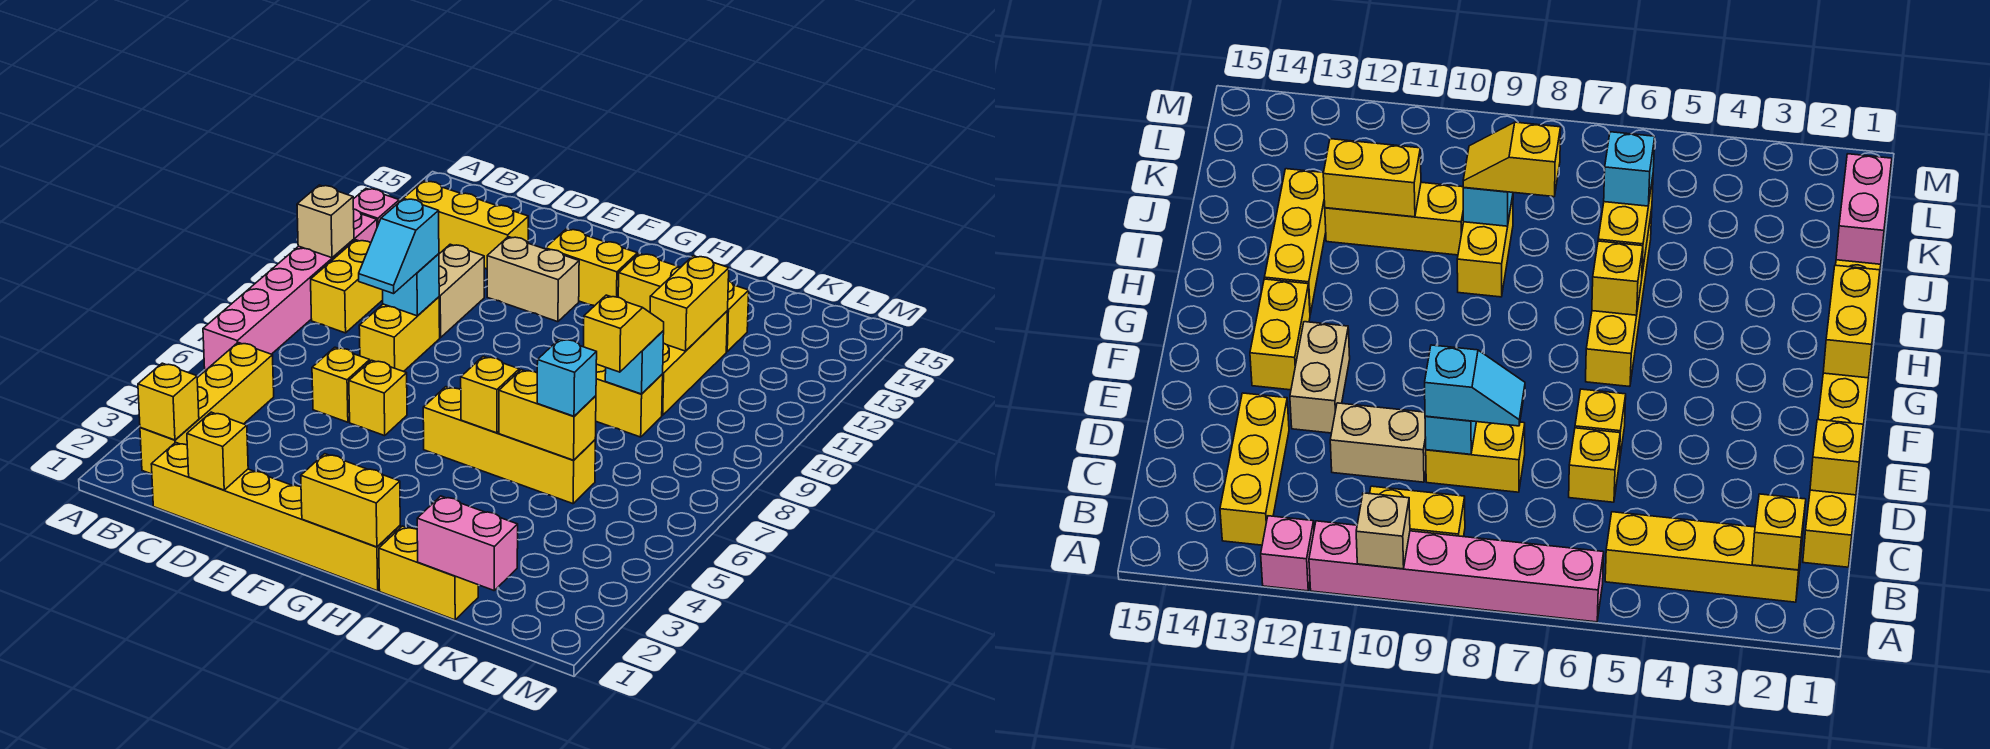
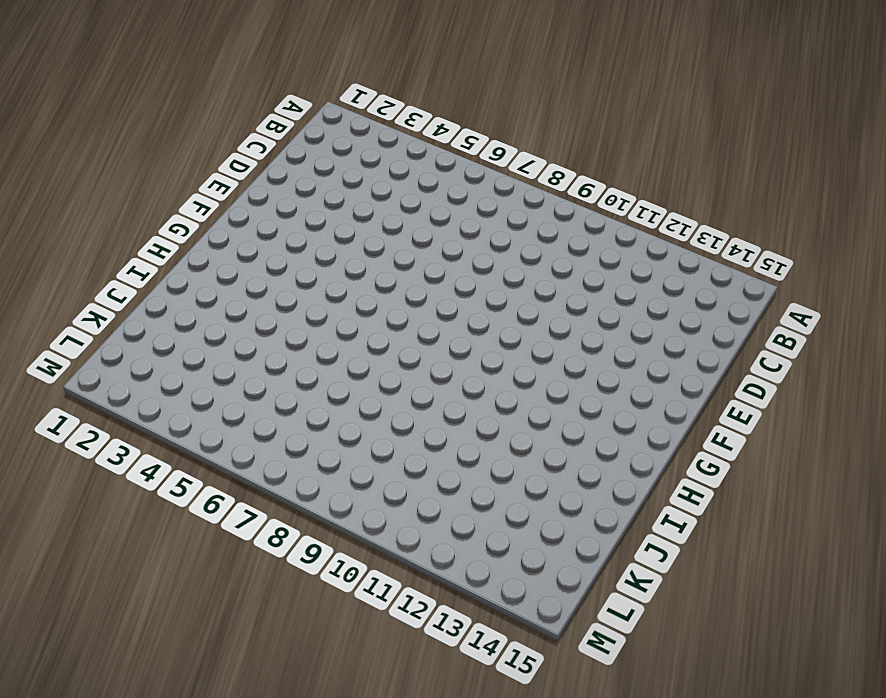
none -> pink 1x6 brick [203,209,377,371]
none -> pink 1x1 brick [353,189,399,227]
none -> yellow 1x4 brick [140,343,274,474]
none -> yellow 1x2 brick [311,240,383,333]

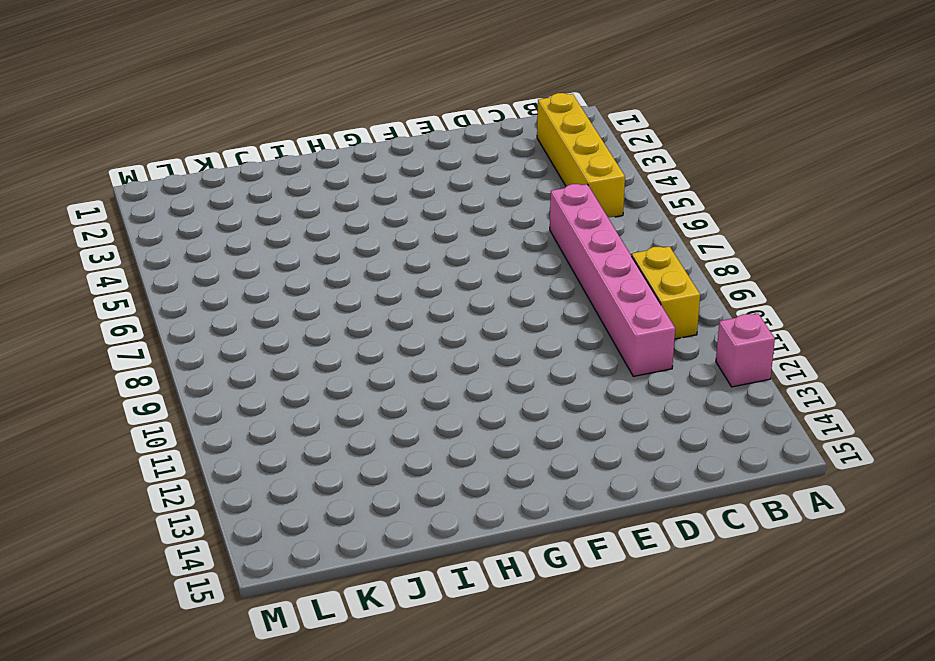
pink 1x6 brick [550,184,675,376] -> pink 1x6 brick moved to [203,209,377,371]
none -> yellow 1x3 brick [403,181,528,269]
none -> yellow 1x6 brick [151,442,400,591]
none -> yellow 1x1 brick [312,347,370,422]
none -> yellow 1x2 brick [359,297,440,372]

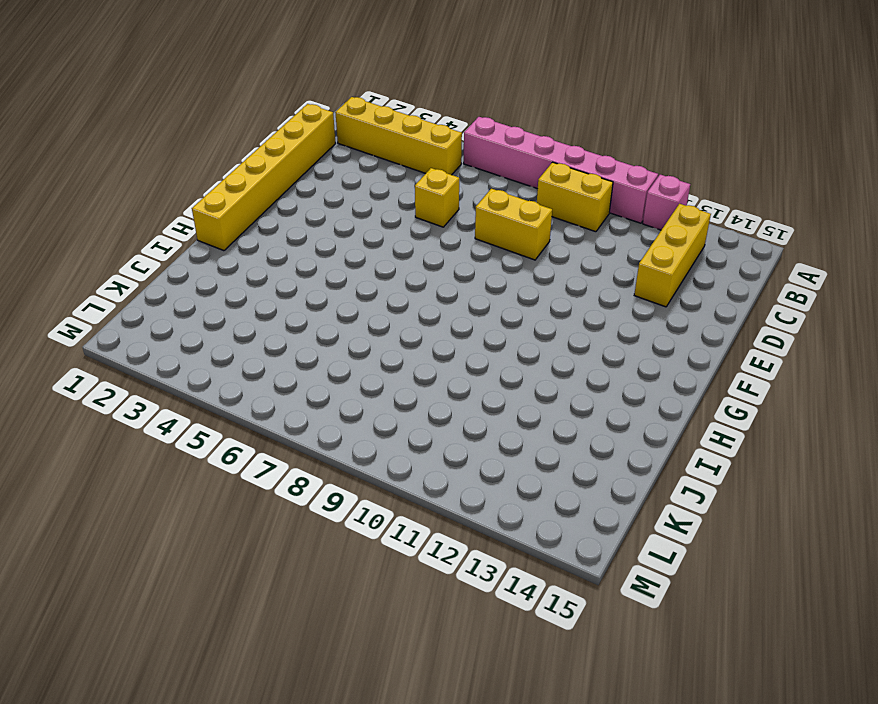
none -> tan 1x2 brick [439,244,484,338]
none -> yellow 1x1 brick [349,360,407,436]
none -> tan 1x2 brick [487,237,579,322]
none -> yellow 1x2 brick [546,229,637,306]

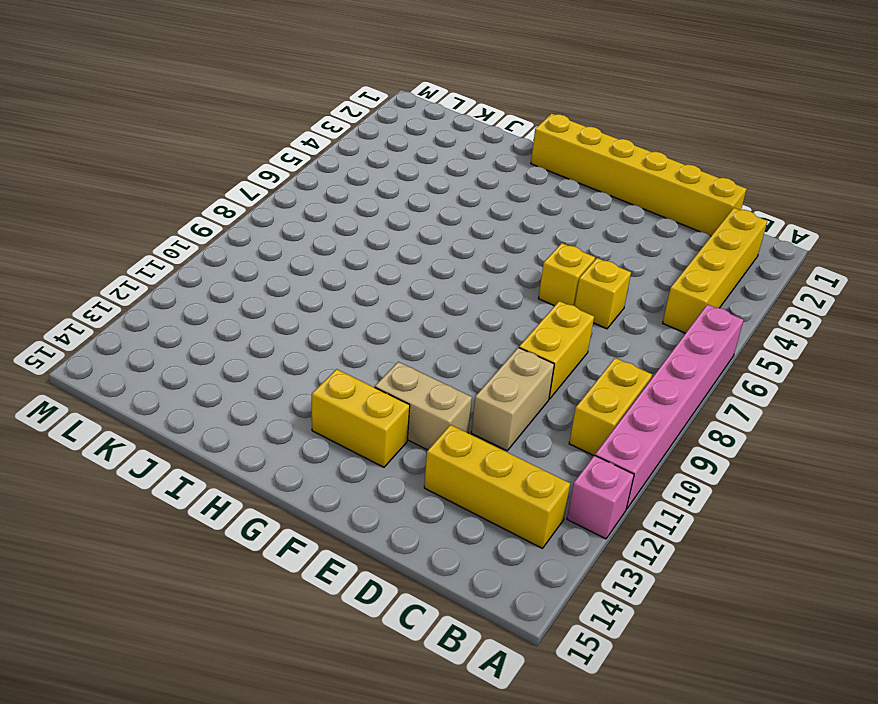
none -> yellow 1x4 brick [423,387,595,504]
none -> yellow 1x3 brick [618,253,749,352]
none -> yellow 1x2 brick [379,526,478,620]
none -> yellow 1x2 brick [596,365,663,437]

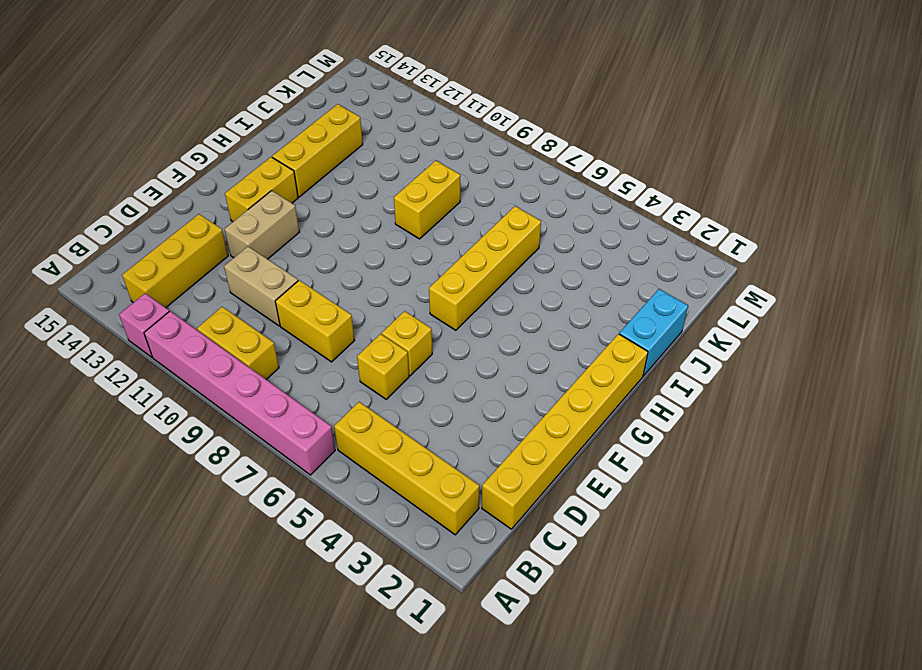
cyan 1x2 brick [619,289,688,376] -> yellow 1x2 brick [379,526,478,620]
none -> yellow 1x3 brick [662,311,728,415]
none -> tan 1x1 brick [297,185,354,258]
none -> yellow 1x1 brick [138,363,199,440]
none -> yellow 1x1 brick [187,412,248,490]

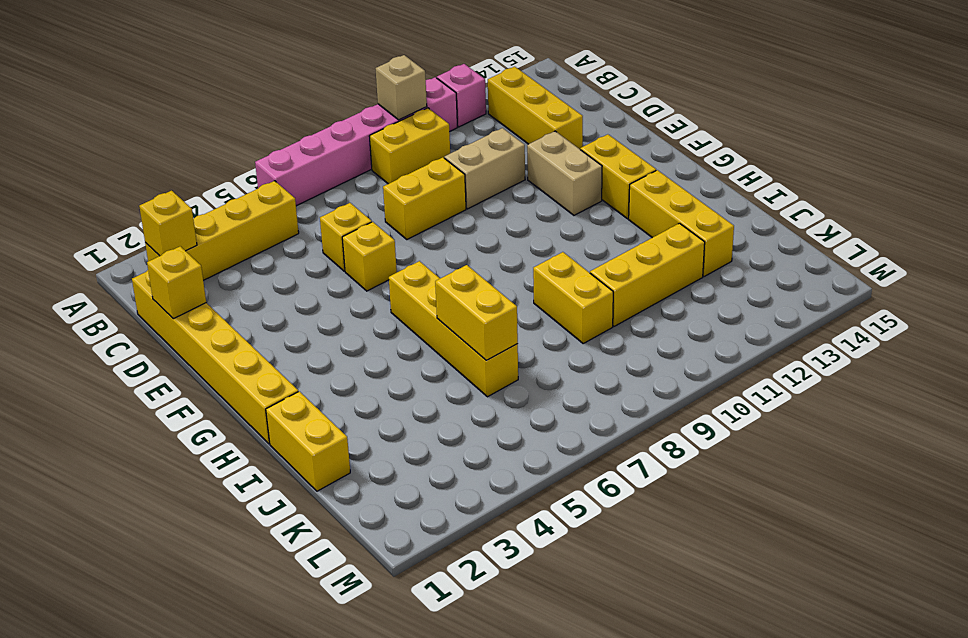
none -> cyan 1x1 brick [383,254,439,316]
none -> yellow 1x2 brick [301,454,400,547]
none -> yellow 1x1 brick [461,356,519,433]
none -> pink 1x2 brick [417,496,518,590]

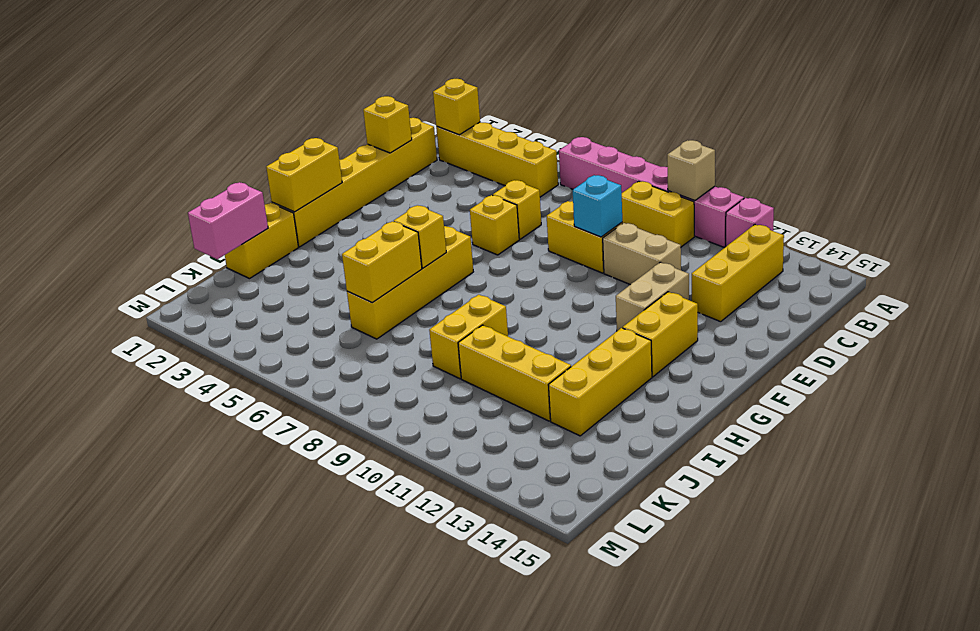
none -> cyan 1x1 brick [605,331,664,394]
none -> yellow 1x2 brick [650,256,729,351]
none -> cyan 1x2 slope [359,199,439,294]
none -> cyan 1x1 brick [537,339,597,416]

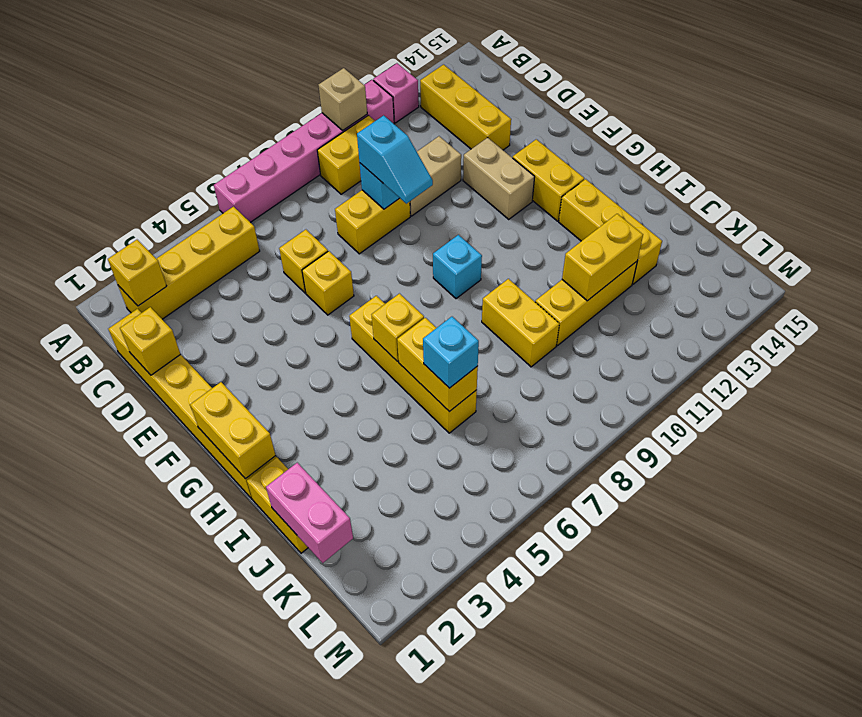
cyan 1x2 slope [357,115,433,204] -> cyan 1x2 slope turned to [359,199,439,294]
cyan 1x1 brick [433,235,482,299] -> cyan 1x1 brick moved to [605,331,664,394]
none -> yellow 1x2 slope [584,295,664,372]

